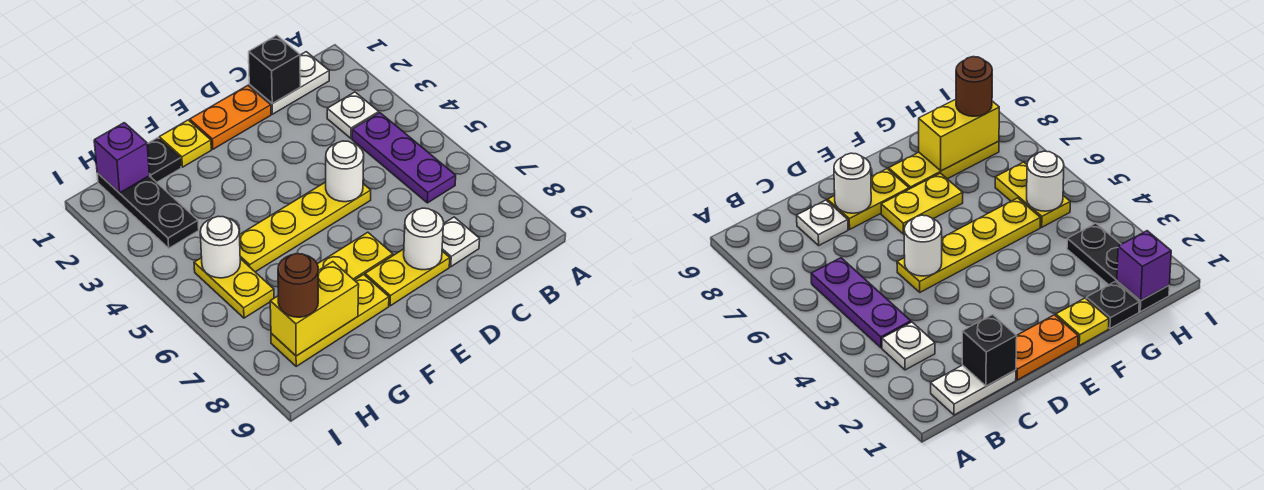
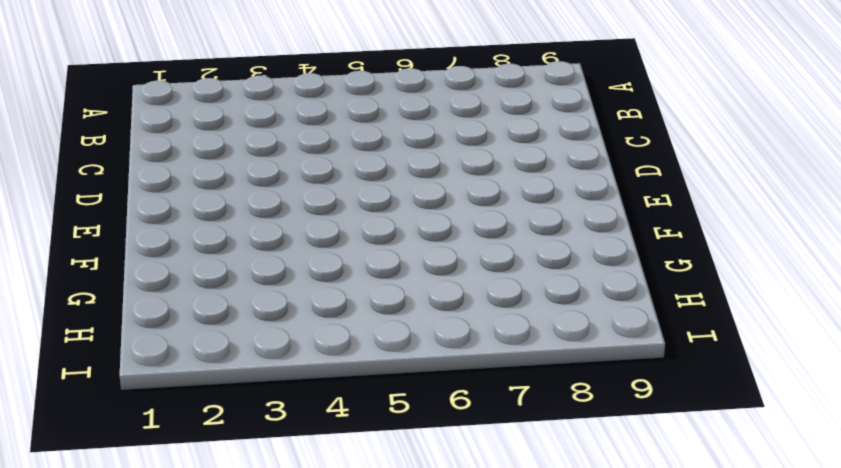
none -> white 1x2 plate [249,52,329,114]
none -> white 1x1 plate [327,92,379,138]
none -> purple 1x3 plate [352,113,456,203]

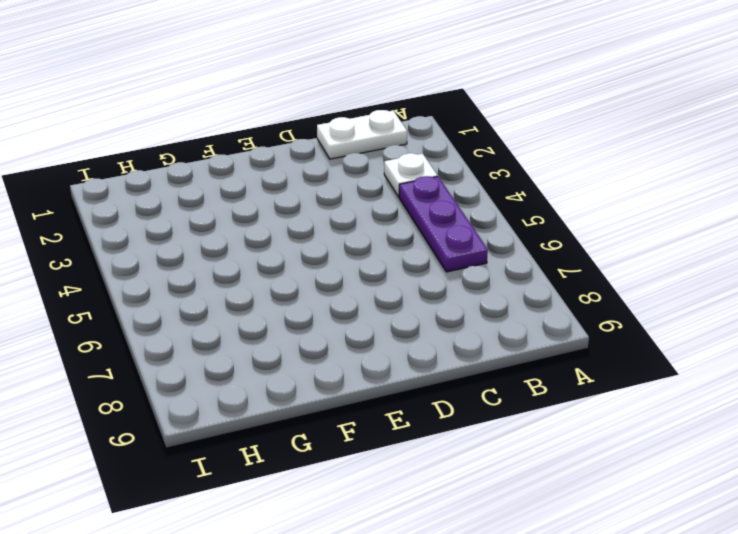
none -> white 1x1 plate [442,217,480,267]
none -> orange 1x2 plate [190,86,271,149]
none -> yellow 1x4 plate [240,182,371,272]

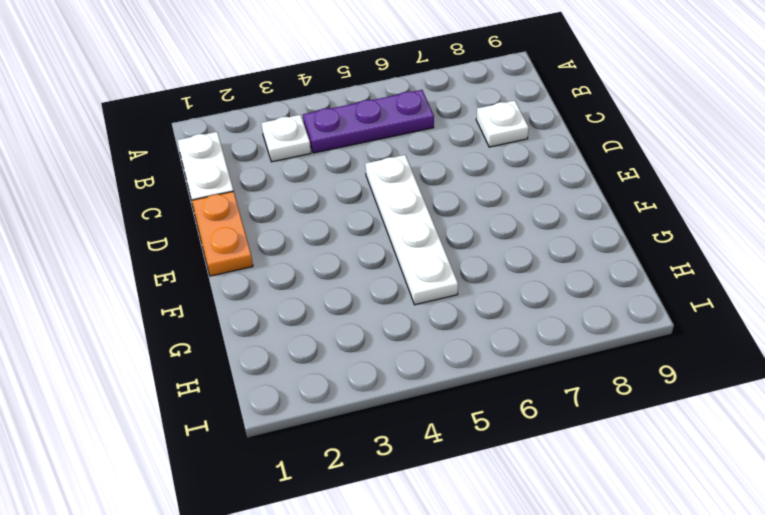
white 1x4 plate [365,155,458,305] -> yellow 1x4 plate [240,182,371,272]
none -> yellow 1x2 plate [365,249,450,306]
none -> yellow 1x2 plate [317,232,393,280]
none -> yellow 1x1 plate [159,120,211,167]

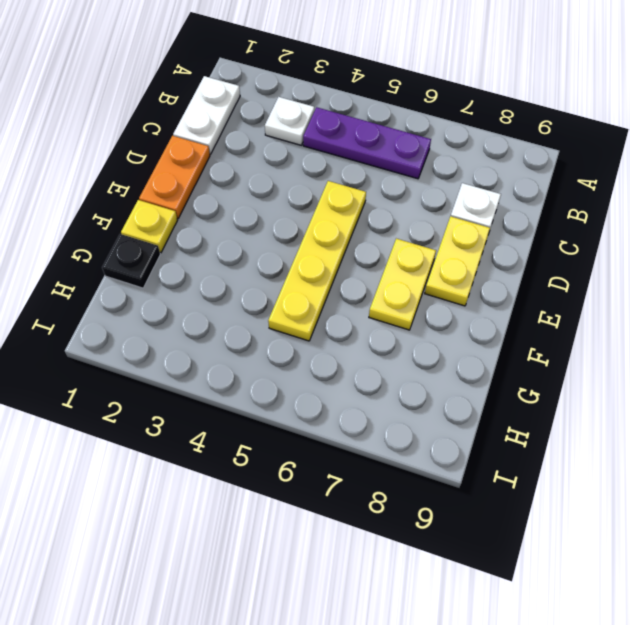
none -> yellow 1x3 plate [271,275,389,366]
none -> black 1x3 plate [97,173,199,248]
none -> yellow 1x2 plate [194,258,274,318]

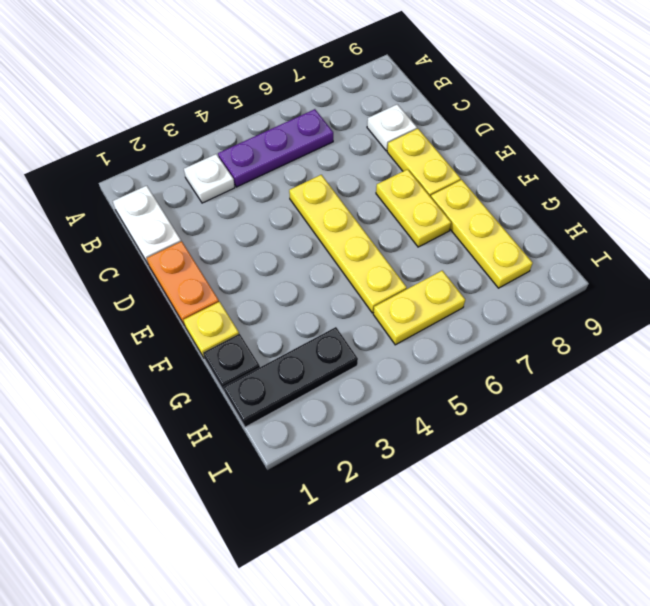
none -> black 1x1 brick [249,35,300,104]
none -> white 1x1 round brick [326,141,364,202]
none -> white 1x1 round brick [404,208,444,270]

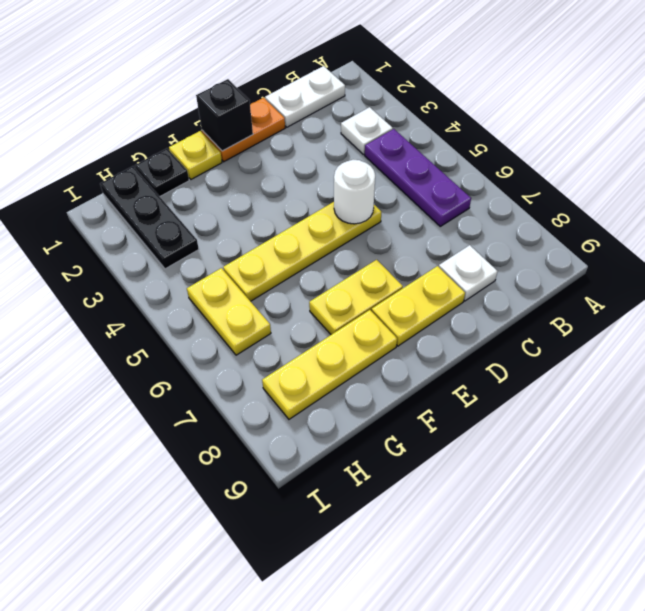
black 1x1 brick [196,79,253,151] -> black 1x1 brick moved to [249,35,300,104]
none -> white 1x1 round brick [404,208,444,270]
none -> yellow 1x2 brick [270,262,359,356]
none -> purple 1x1 brick [94,123,149,193]

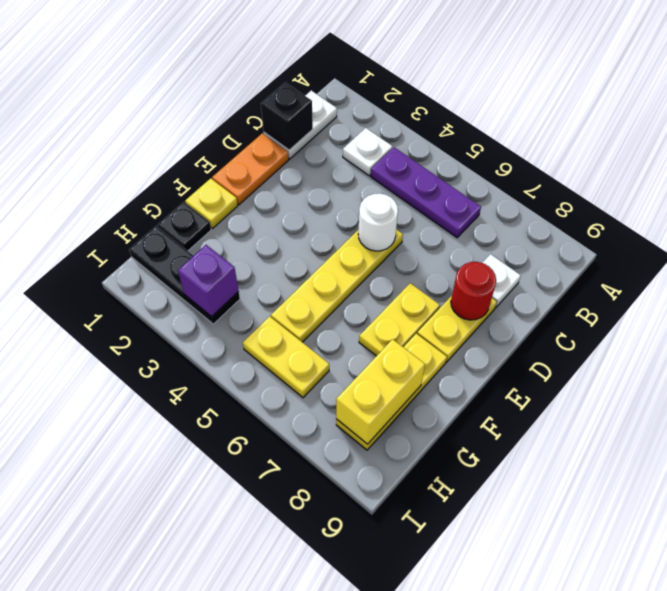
red 1x1 round brick [451,262,496,320] -> white 1x1 round brick [404,208,444,270]
purple 1x1 brick [178,245,239,317] -> purple 1x1 brick moved to [94,123,149,193]
none -> white 1x1 round brick [200,216,240,278]
none -> brown 1x1 round brick [278,254,318,317]

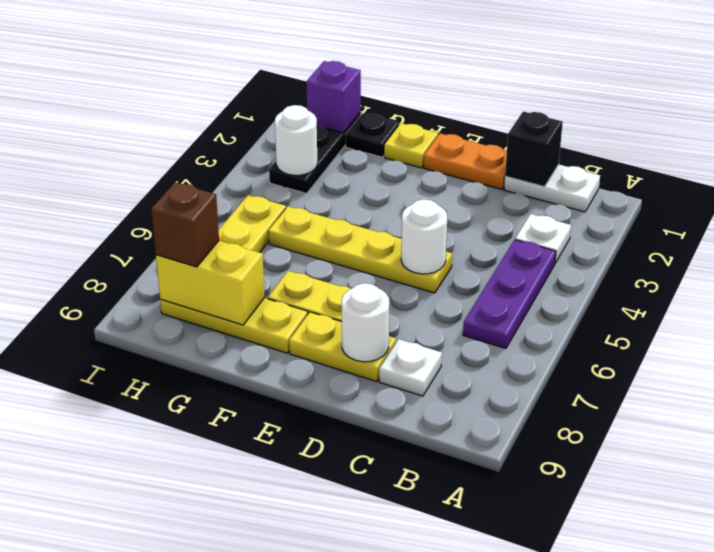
white 1x1 round brick [275,105,317,175] -> white 1x1 round brick moved to [200,216,240,278]
brown 1x1 brick [151,183,219,267] -> brown 1x1 round brick [278,254,318,317]

